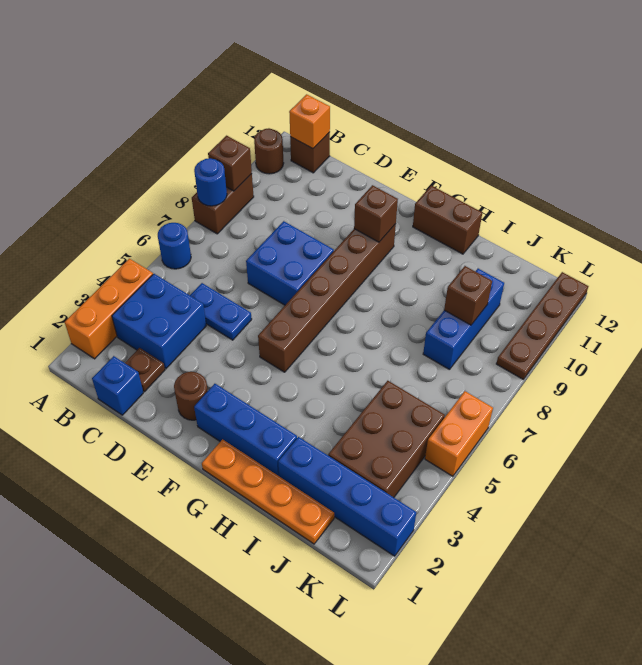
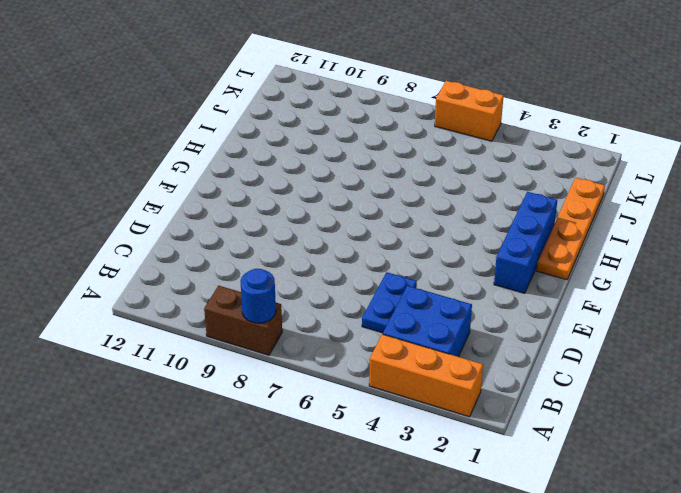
none -> blue 1x1 round brick [158,223,191,269]
none -> brown 1x1 round brick [254,128,284,174]
none -> brown 1x1 brick [290,132,330,173]

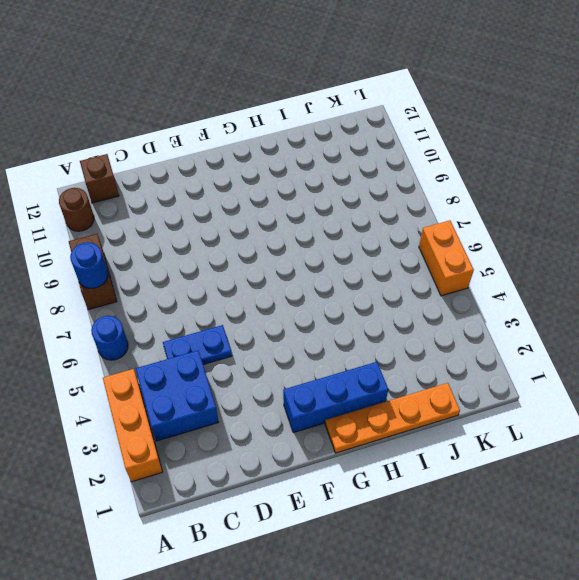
none -> blue 1x1 brick [92,356,143,415]
none -> brown 1x1 plate [125,348,165,392]
none -> blue 2x2 brick [246,221,334,305]

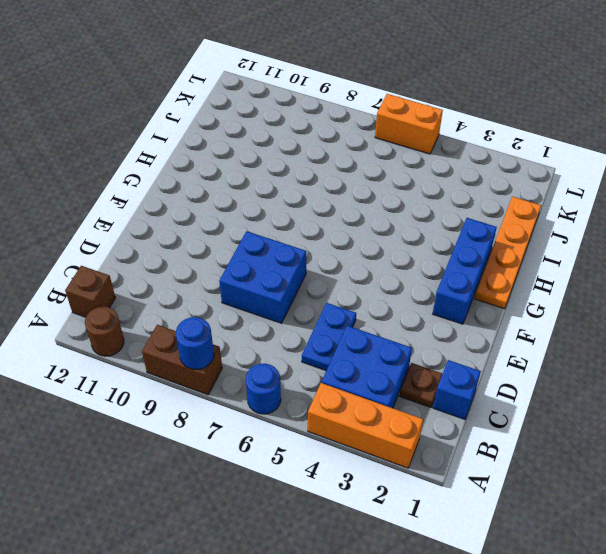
none -> brown 1x1 round brick [174,372,208,420]
none -> brown 1x6 brick [258,224,396,372]
none -> brown 1x2 brick [413,186,482,254]

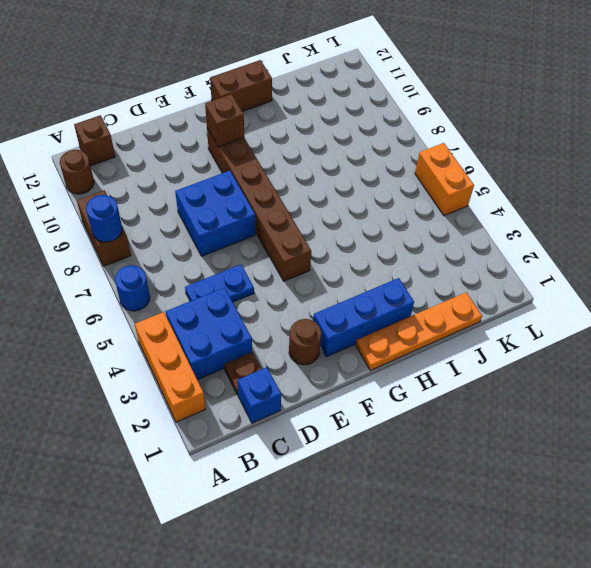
none -> blue 1x4 brick [278,437,416,556]
none -> brown 2x3 brick [328,381,445,497]
none -> blue 1x3 brick [423,269,504,370]

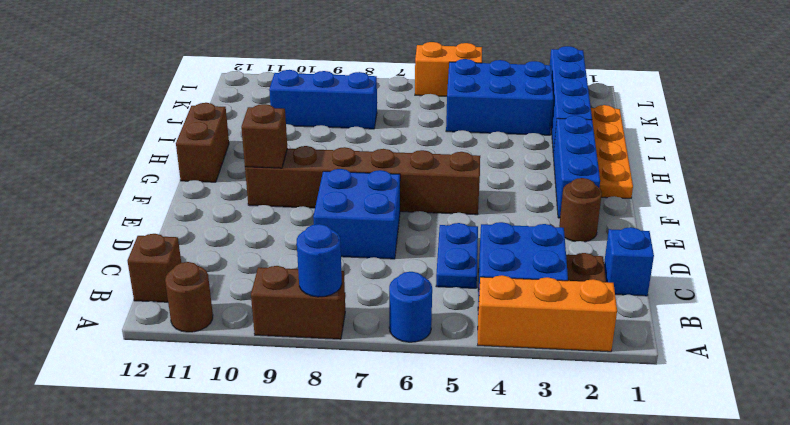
blue 2x3 brick [446,59,553,135] -> brown 2x3 brick [328,381,445,497]
none -> brown 1x4 plate [496,272,588,379]
none -> brown 1x1 brick [208,136,252,191]
none -> orange 1x1 brick [289,94,330,149]

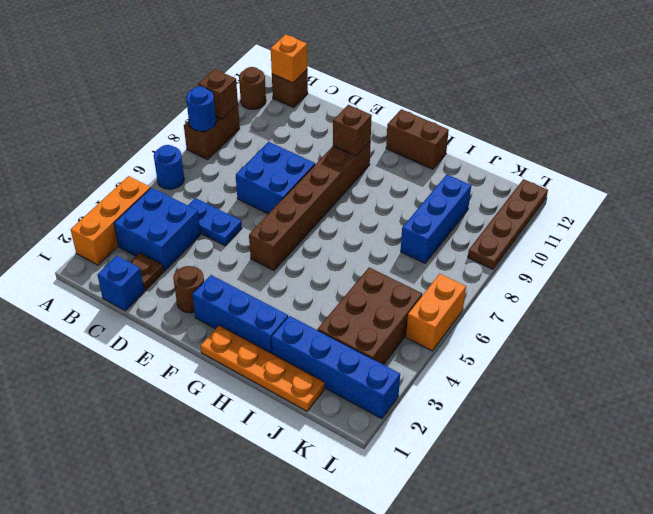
none -> brown 1x1 brick [444,266,492,325]

